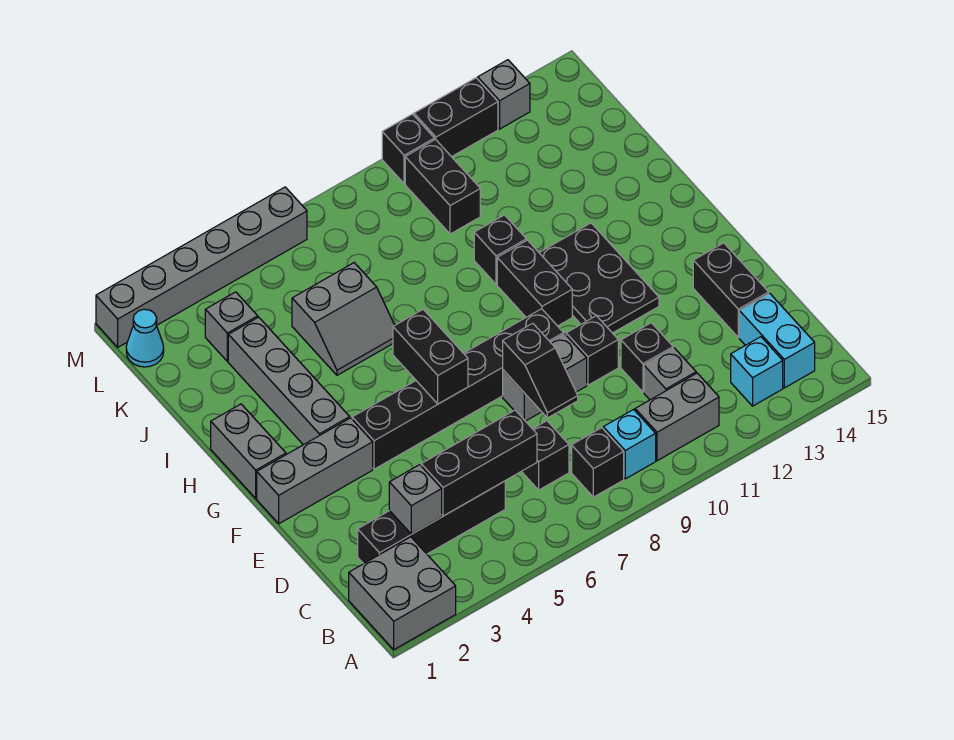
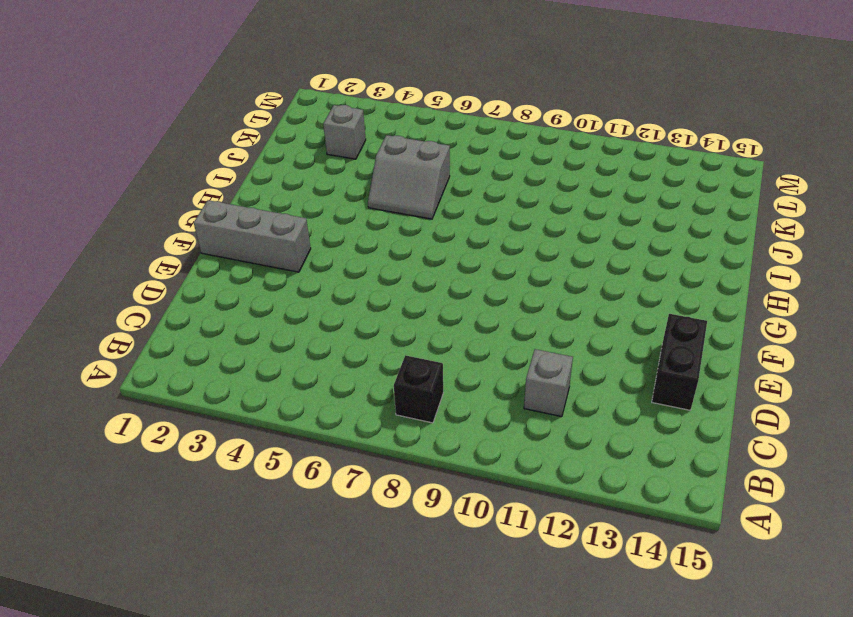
none -> grey 2x2 brick [349,537,456,649]
none -> cyan 1x1 brick [603,410,656,479]
none -> grey 1x2 brick [635,373,719,461]
none -> cyan 1x1 brick [731,337,783,406]

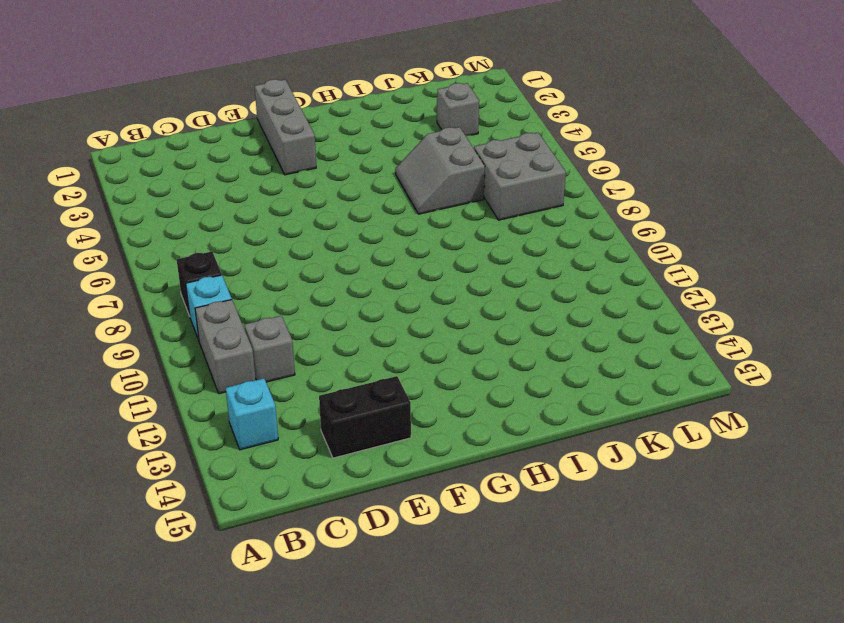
grey 2x2 brick [474,133,566,220] -> grey 2x2 brick moved to [349,537,456,649]
none -> cyan 1x2 brick [739,293,815,388]
none -> black 1x4 brick [358,481,505,564]
none -> black 1x1 brick [521,421,569,490]
none -> black 1x1 brick [621,323,673,392]

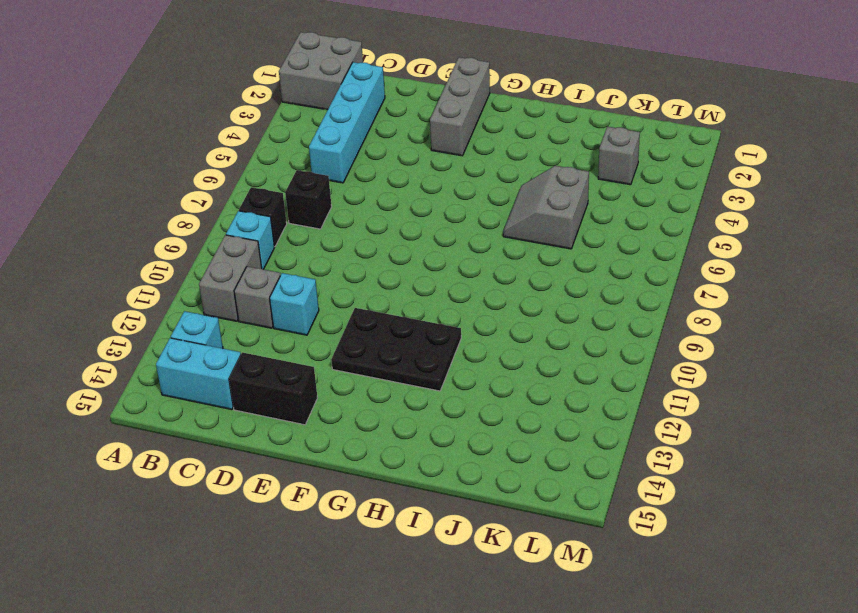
cyan 1x4 brick [309,62,385,183] -> black 1x4 brick [358,481,505,564]
cyan 1x1 brick [270,273,319,335] -> black 1x1 brick [621,323,673,392]
none -> grey 1x2 brick [503,334,587,421]
none -> black 1x1 brick [566,316,618,385]
none -> black 1x6 brick [352,309,564,469]
none -> grey 1x2 brick [211,404,286,498]

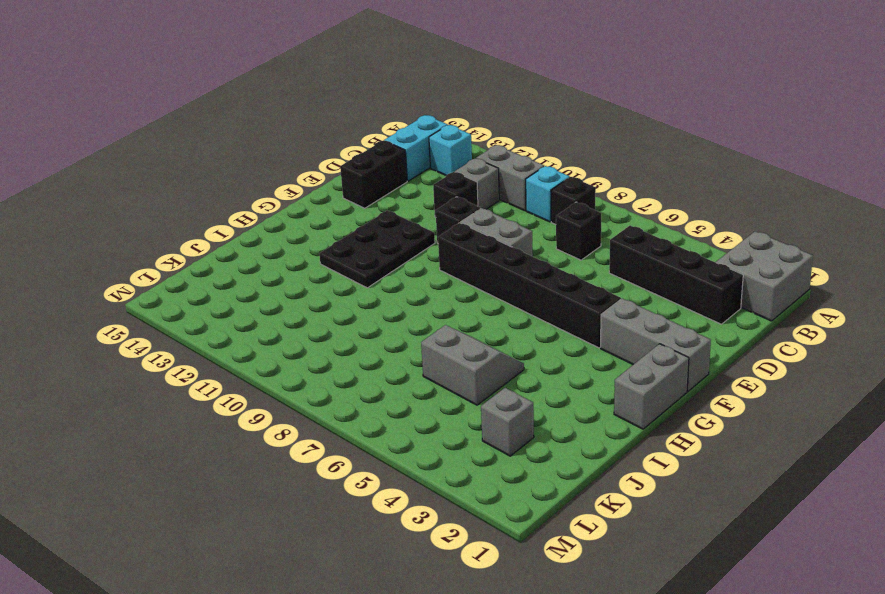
none -> grey 1x4 brick [228,317,350,445]
none -> black 1x2 brick [497,240,572,326]
none -> black 1x1 brick [474,215,526,284]
none -> black 1x2 brick [405,139,480,234]

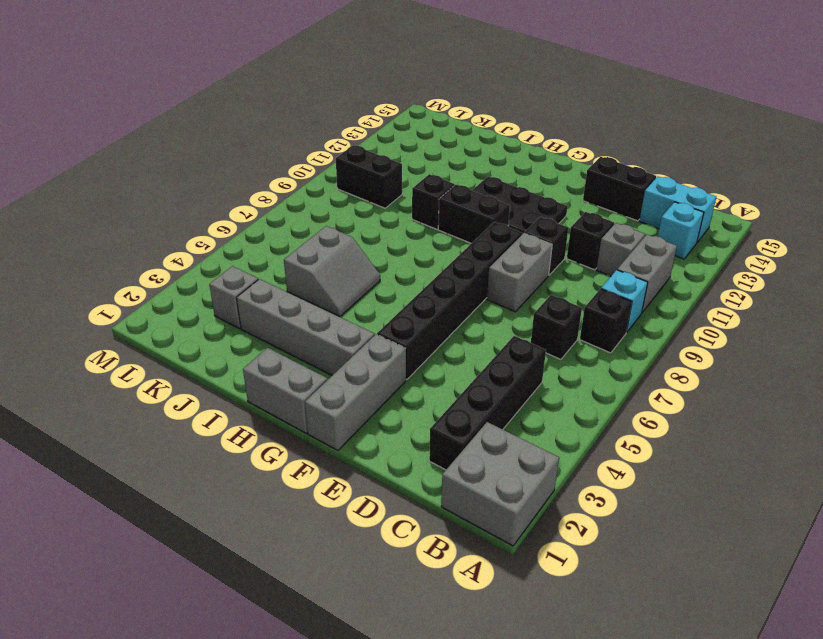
none -> cyan 1x1 cone [126,309,164,367]
none -> grey 1x6 brick [96,187,307,347]
none -> black 1x1 brick [382,114,434,184]
none -> black 1x2 brick [414,78,498,157]

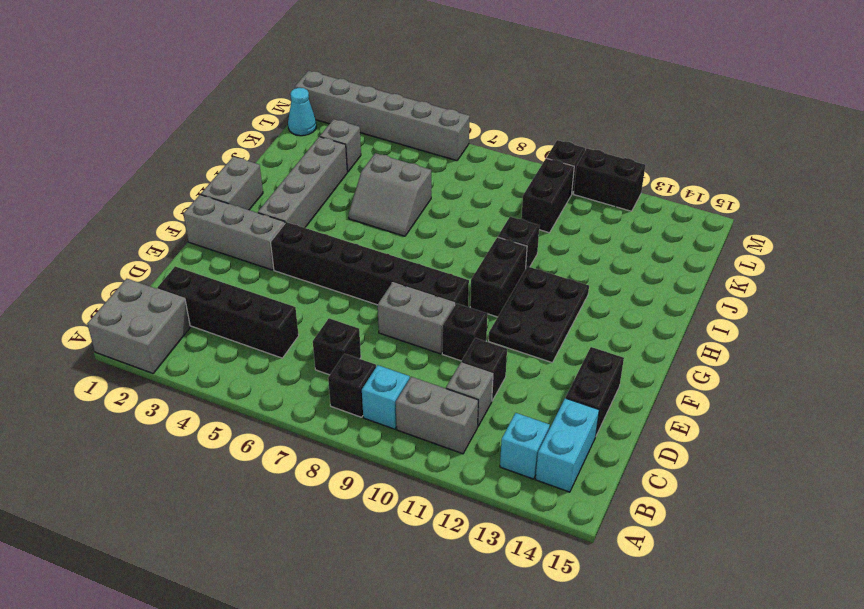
none -> grey 1x1 brick [478,60,530,129]
none -> grey 1x1 brick [389,465,442,534]
none -> black 1x3 brick [421,410,537,516]
none -> black 1x2 slope [503,323,578,418]

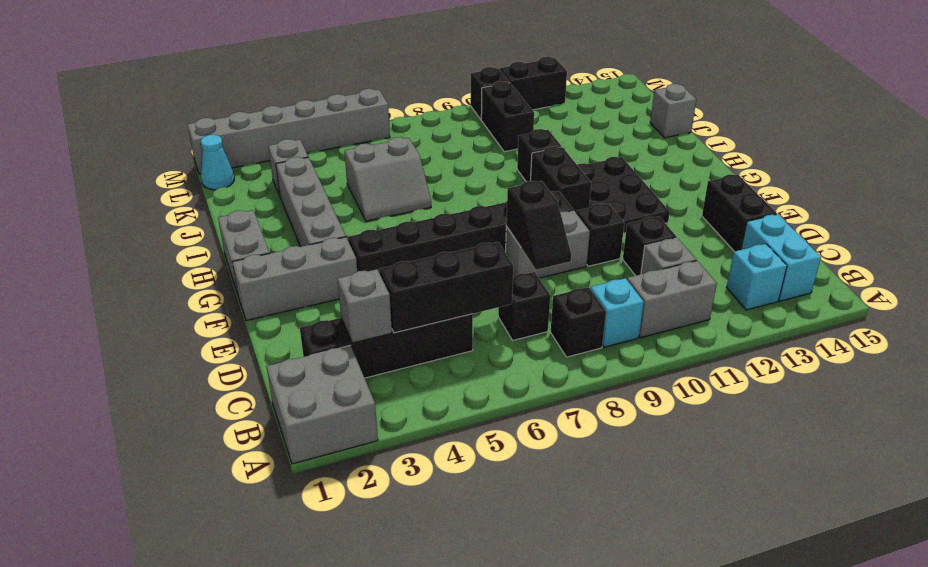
grey 1x1 brick [650,84,696,138] -> grey 1x1 brick moved to [478,60,530,129]
none -> black 1x2 brick [393,310,468,404]

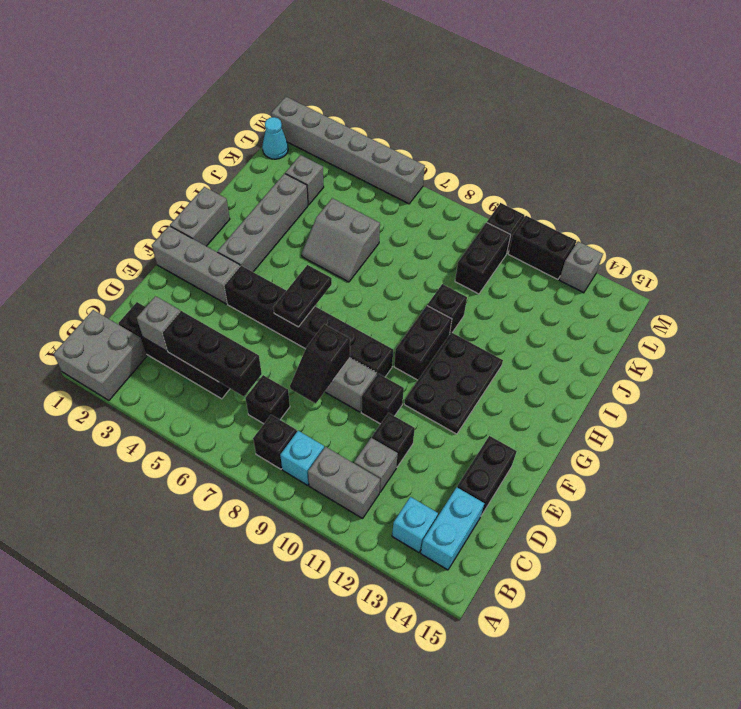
black 1x2 plate [273,265,332,327] -> black 1x2 brick [393,310,468,404]

